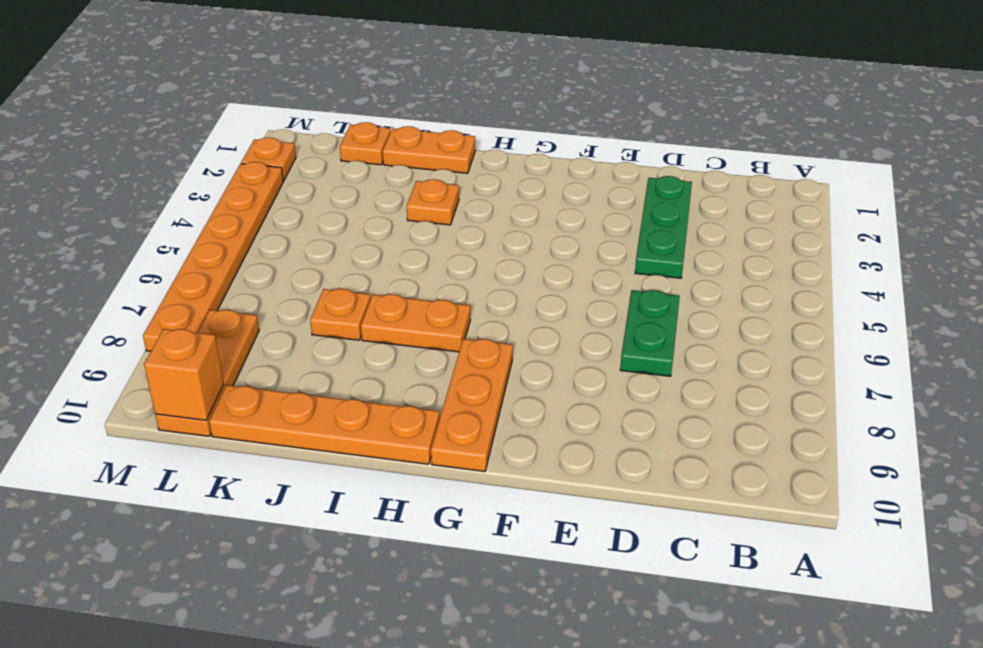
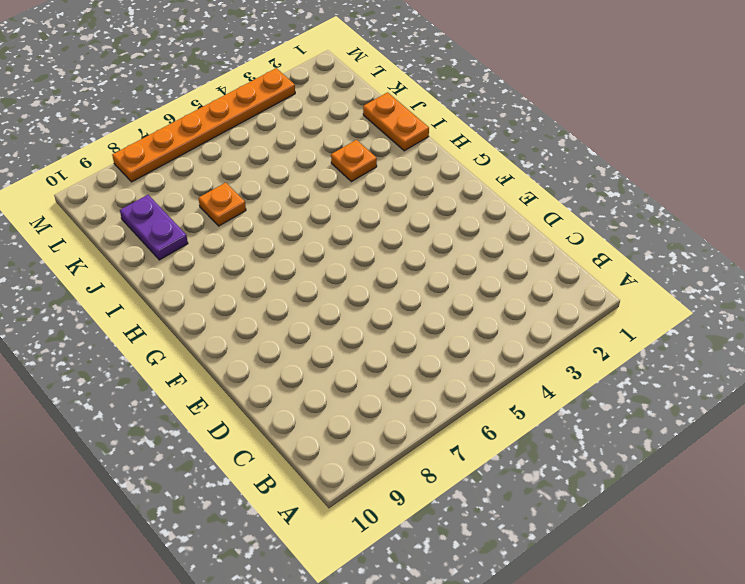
purple 1x2 plate [120,195,188,260] -> none
none -> green 1x3 plate [635,176,692,278]
none -> green 1x2 plate [620,290,680,376]
none -> orange 1x3 plate [431,339,513,472]

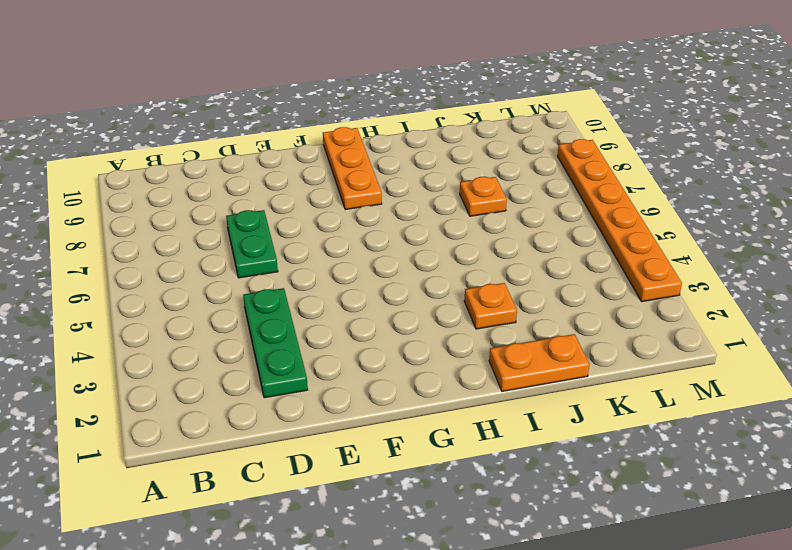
none -> orange 1x2 plate [361,294,470,352]
none -> orange 1x4 plate [209,385,440,464]
none -> orange 1x1 plate [340,122,390,165]

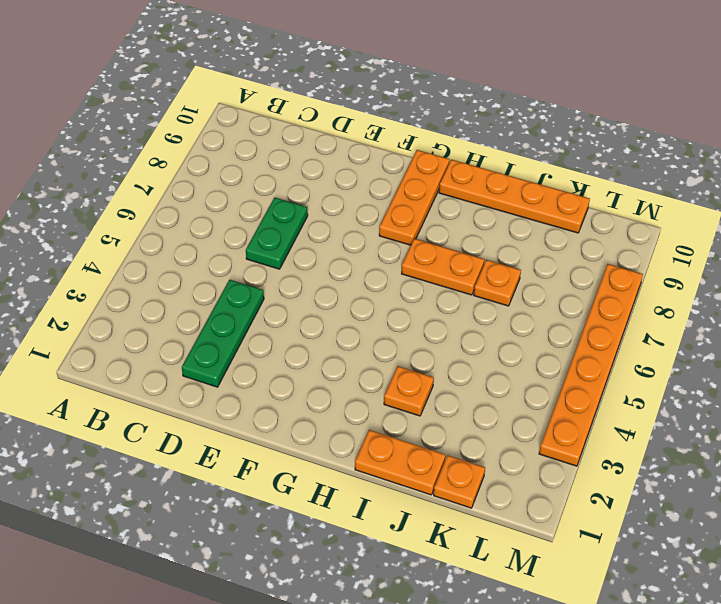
none -> orange 1x3 plate [155,310,259,436]
none -> orange 1x1 plate [241,137,296,181]
none -> orange 1x1 brick [144,329,224,420]

